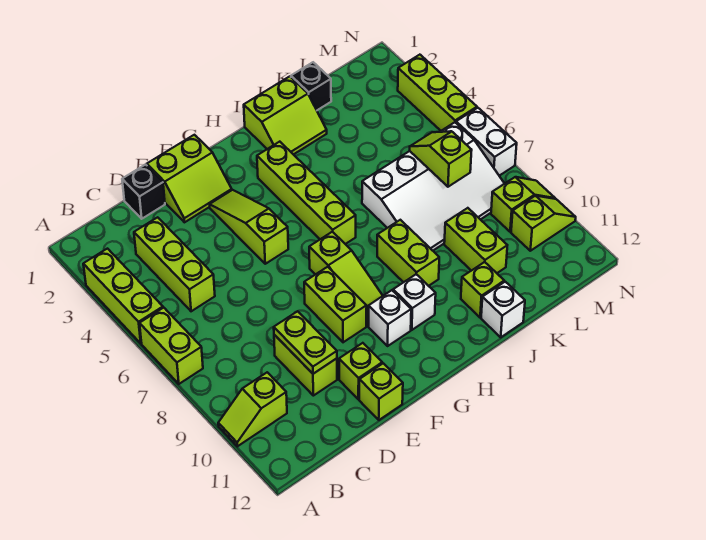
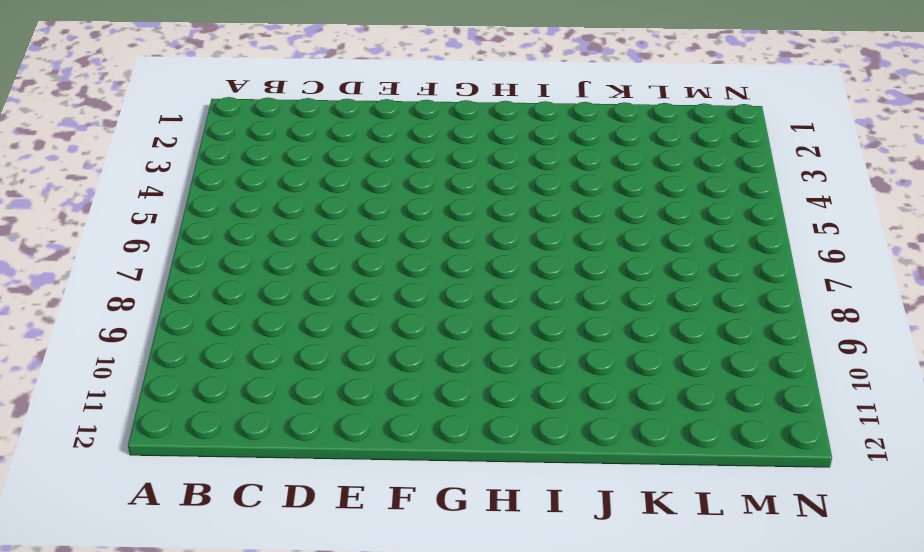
none -> lime 1x3 brick [83,249,163,343]
none -> lime 1x2 brick [140,308,203,384]
none -> lime 1x2 slope [218,372,287,446]

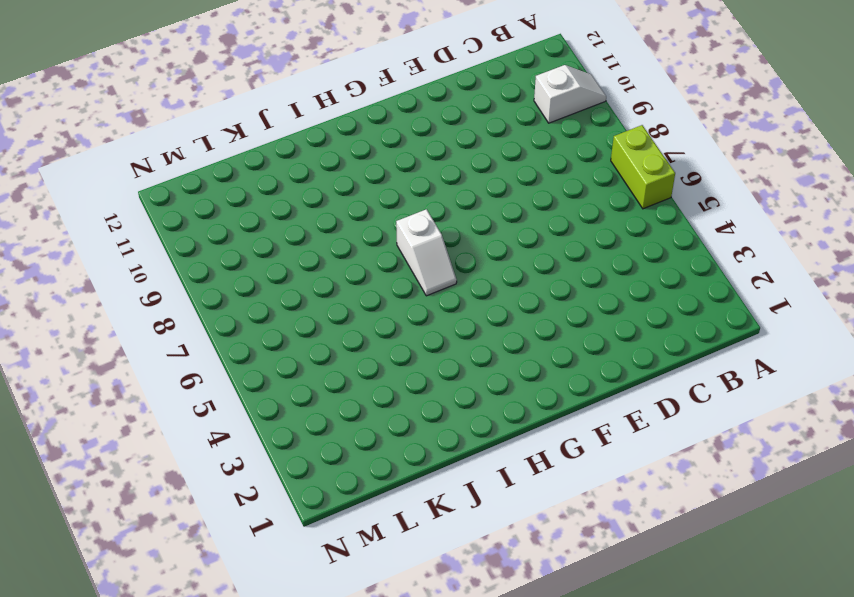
white 1x2 slope [534,65,606,123] -> lime 1x2 slope [218,372,287,446]
white 1x2 slope [396,209,457,296] -> lime 1x4 brick [257,142,356,244]
none -> lime 1x3 brick [83,249,163,343]
none -> lime 1x3 brick [134,217,215,311]
none -> black 1x1 brick [122,165,165,219]

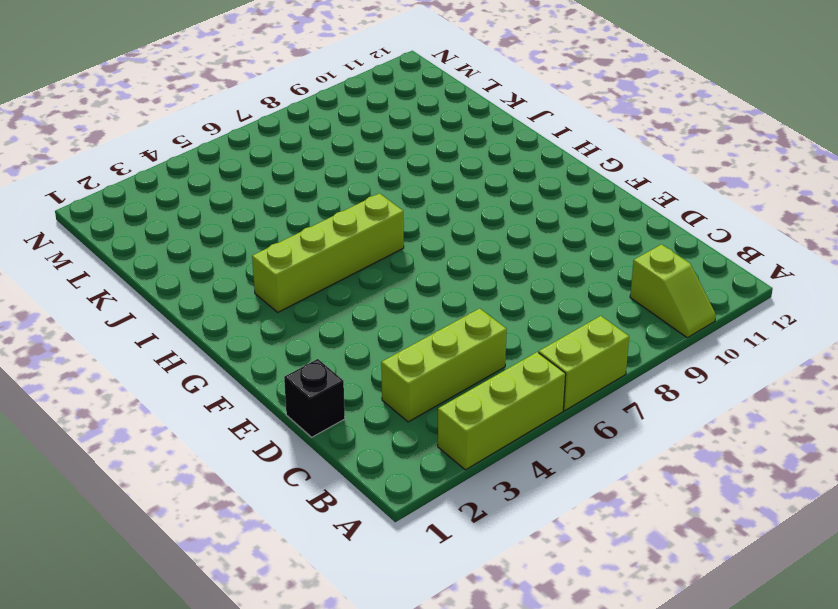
none -> lime 1x2 brick [274,335,337,396]
none -> lime 2x2 slope [147,135,232,222]
none -> lime 1x1 brick [339,343,382,399]

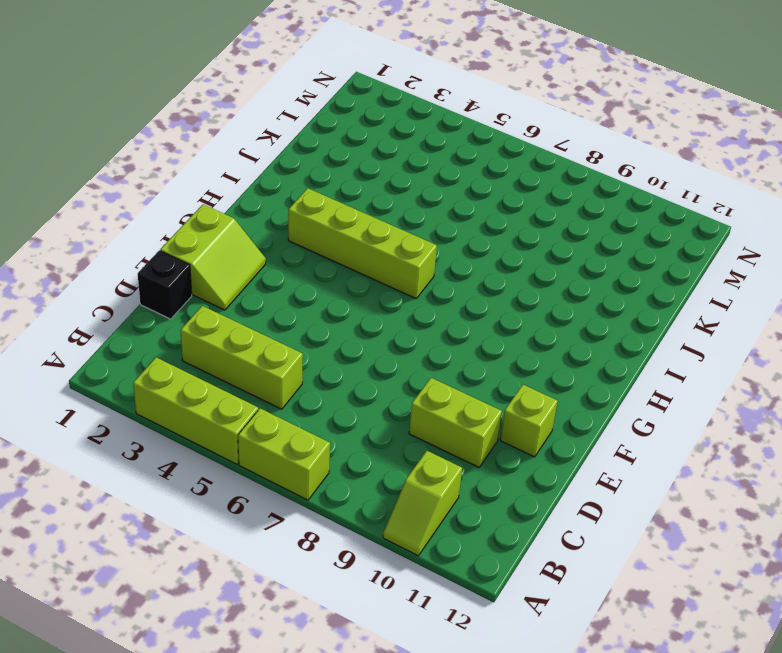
none -> lime 1x1 brick [359,363,403,420]
none -> lime 1x3 slope [210,190,288,264]
none -> lime 1x2 brick [304,267,367,342]

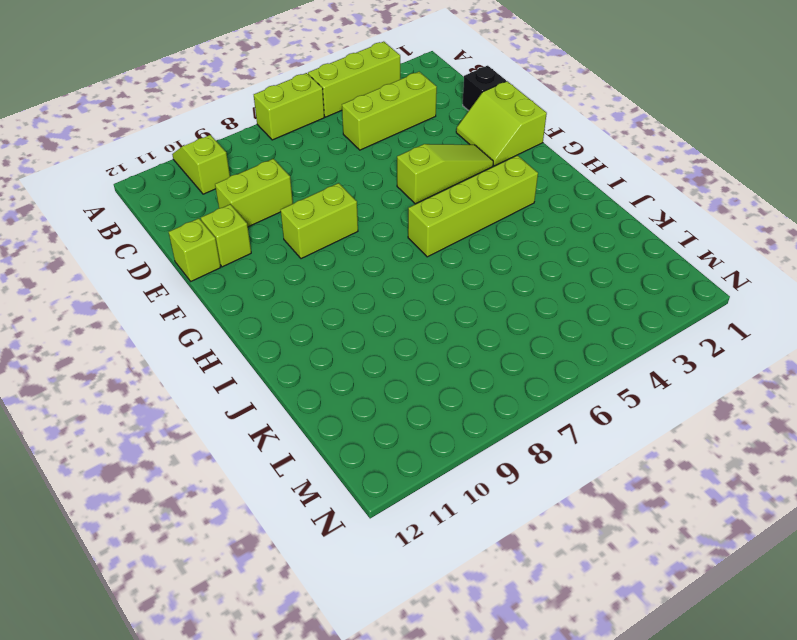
none -> lime 1x3 slope [309,232,383,326]
none -> white 1x1 brick [369,290,411,346]
none -> white 1x1 brick [393,274,436,330]

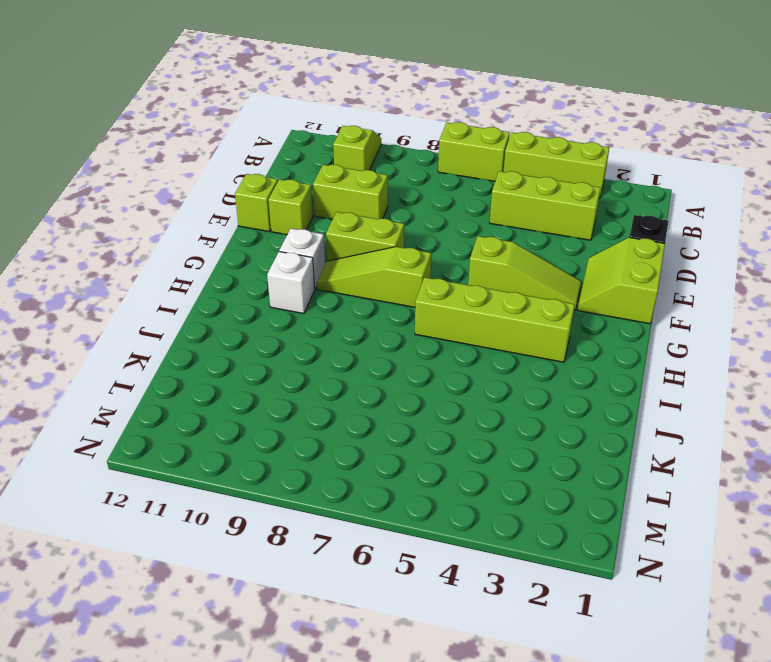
none -> lime 2x2 slope [244,76,327,155]
none -> lime 1x2 brick [377,220,439,286]
none -> white 3x4 slope [362,122,505,251]

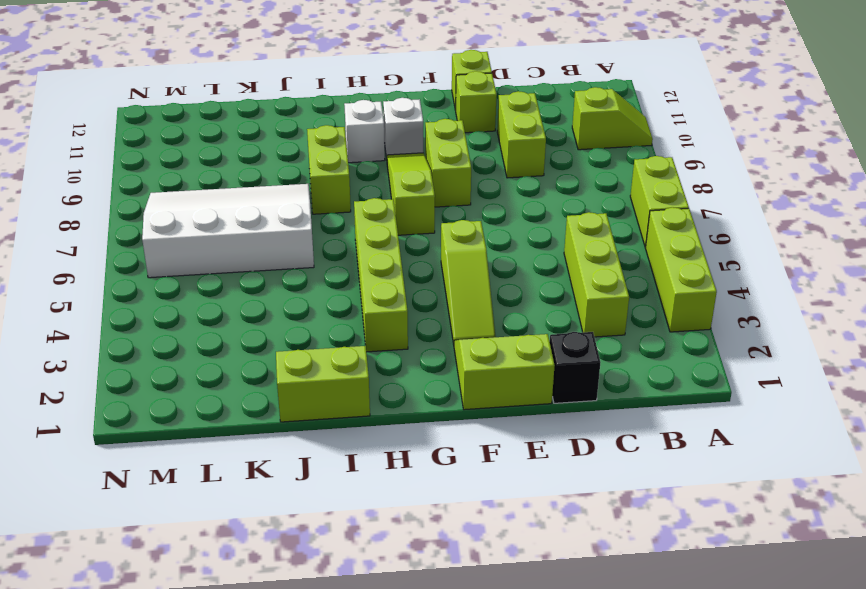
none -> lime 1x1 brick [461,262,504,317]
none -> white 1x1 brick [481,282,525,337]
none -> black 1x1 brick [291,62,331,110]

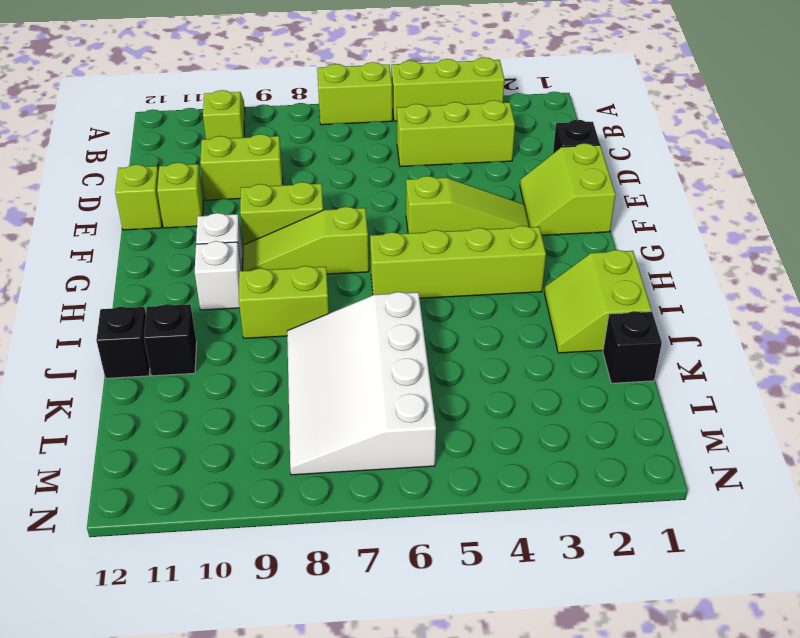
black 1x1 brick [144,304,197,376] -> lime 1x1 brick [461,262,504,317]
black 1x1 brick [96,307,150,378] -> white 1x1 brick [481,282,525,337]
none -> lime 1x2 brick [444,208,507,273]
none -> lime 1x2 slope [491,177,555,232]
none -> lime 1x2 slope [511,196,576,251]

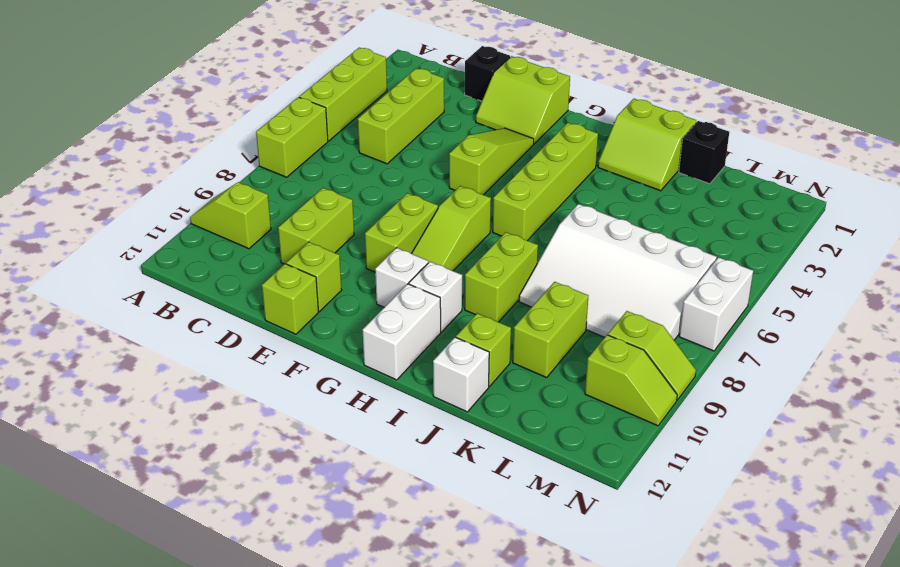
white 1x2 brick [363,284,441,380] -> none
none -> lime 1x3 brick [398,55,477,131]
none -> lime 1x2 plate [274,311,337,374]
none -> lime 1x2 slope [410,131,472,187]

